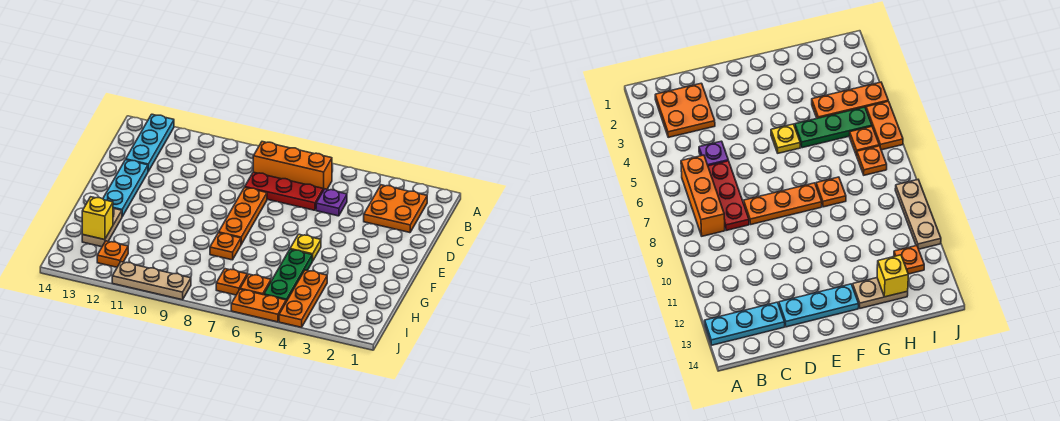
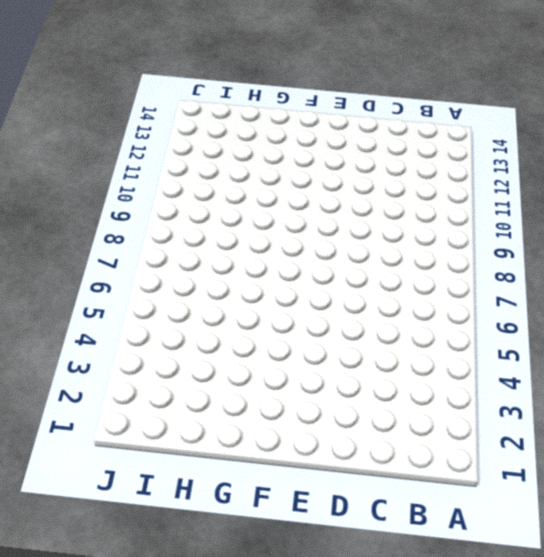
none -> cyan 1x3 plate [126,114,174,171]
none -> orange 2x2 plate [364,185,427,233]
none -> orange 1x3 brick [253,142,332,190]

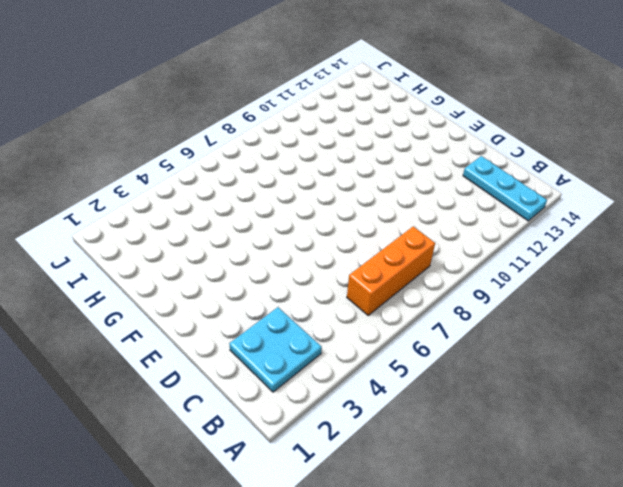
cyan 2x2 plate [229,307,322,392] -> orange 2x2 plate [364,185,427,233]
none -> purple 1x1 plate [316,189,347,216]
none -> red 1x3 plate [245,172,323,210]
none -> orange 1x3 plate [219,187,267,244]

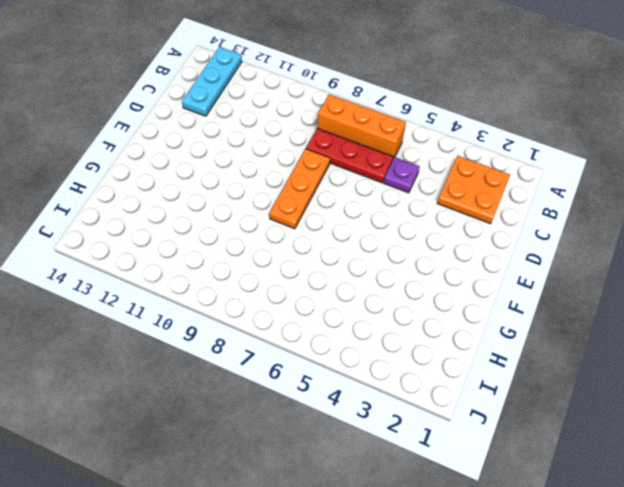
none -> cyan 1x3 plate [103,160,148,217]
none -> yellow 1x1 plate [290,234,321,261]
none -> green 1x3 plate [264,250,312,301]

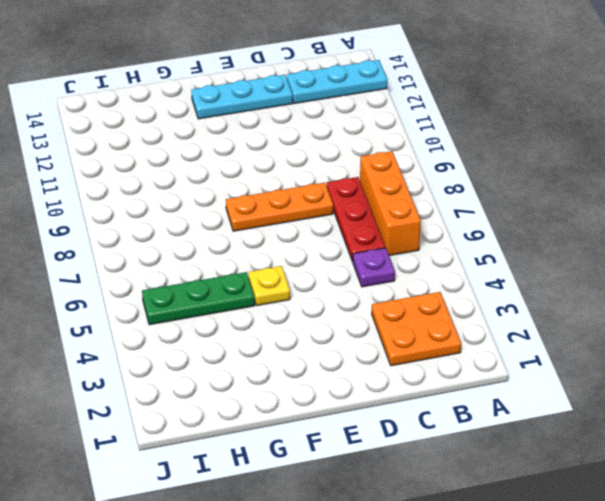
none -> orange 1x1 plate [210,233,241,260]
none -> tan 1x2 plate [82,208,122,247]
none -> orange 1x3 plate [279,270,327,327]

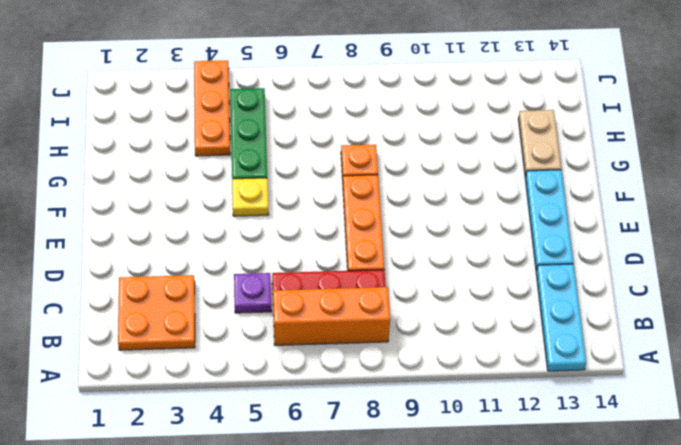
none -> orange 1x1 plate [240,274,271,295]
none -> orange 1x1 plate [216,269,247,295]
none -> orange 1x1 plate [97,241,128,267]

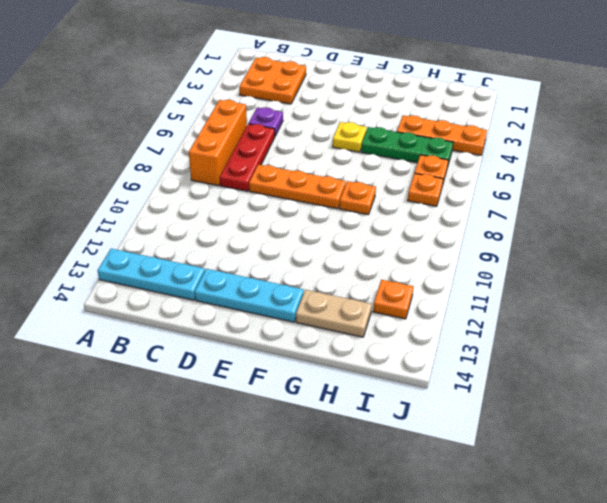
none -> orange 1x2 plate [231,289,286,322]
none -> tan 1x3 plate [112,262,191,300]
none -> yellow 1x1 brick [82,197,113,240]

